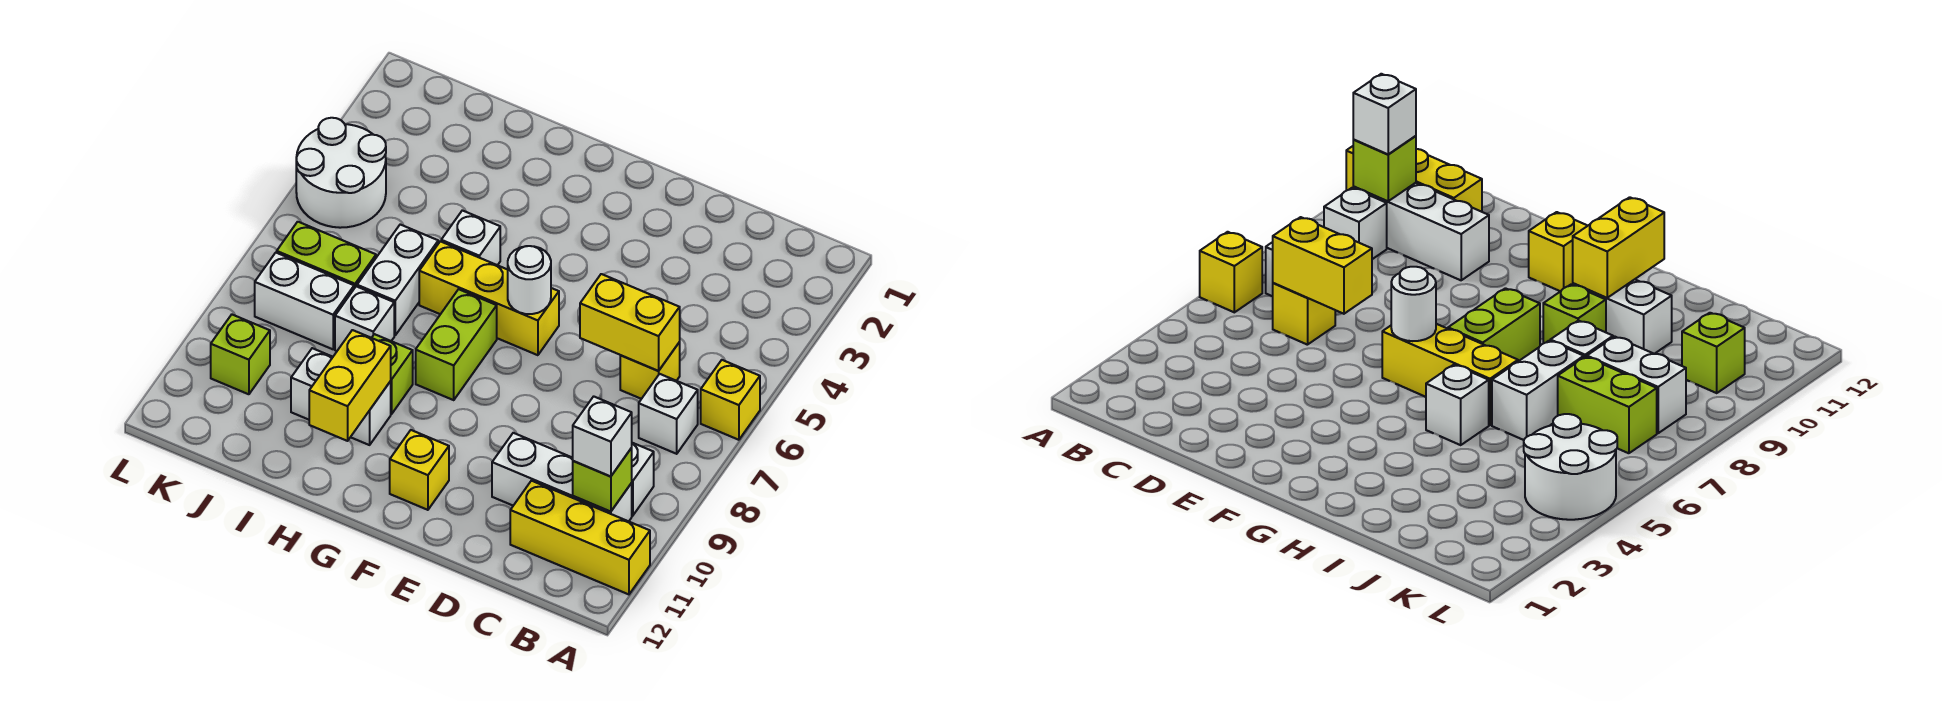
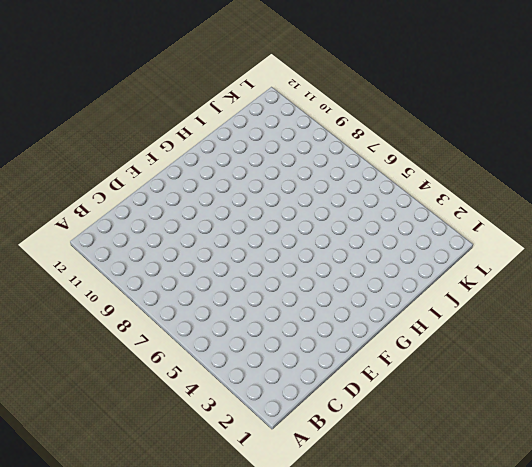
none -> yellow 1x1 brick [701,360,760,440]
none -> yellow 1x3 brick [510,481,650,594]
none -> white 1x1 brick [639,374,698,454]

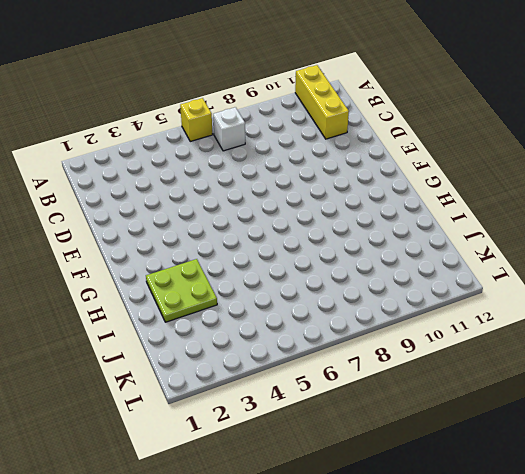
lime 2x2 plate [146,259,217,322] -> none
none -> white 1x1 brick [632,443,654,516]
none -> white 1x3 brick [492,433,632,521]
none -> yellow 1x1 brick [620,342,680,399]

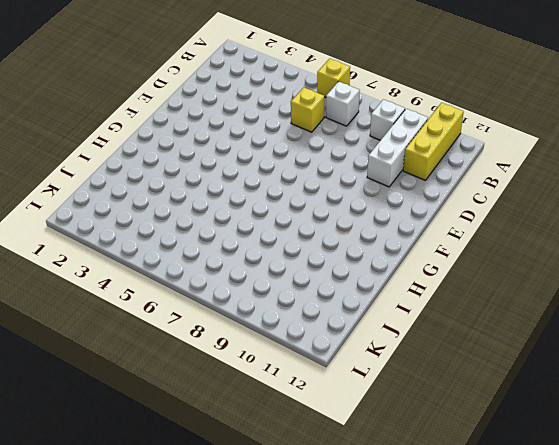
none -> yellow 1x3 brick [419,241,559,355]
none -> yellow 1x1 brick [390,430,449,510]
none -> lime 1x2 brick [416,289,497,400]

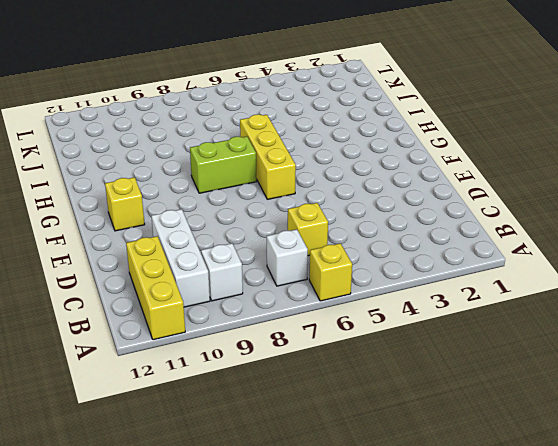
none -> white 1x1 brick [441,210,500,265]
none -> lime 1x1 brick [372,334,413,414]
none -> white 1x2 brick [291,348,391,445]

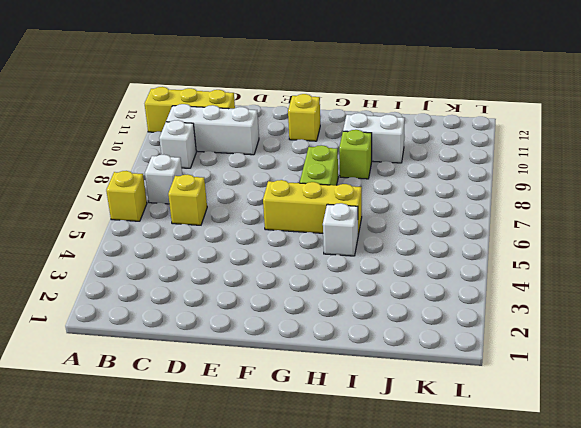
none -> white 1x2 brick [357,225,438,335]
none -> white 1x1 brick [335,286,394,351]
none -> lime 1x2 brick [277,222,376,288]

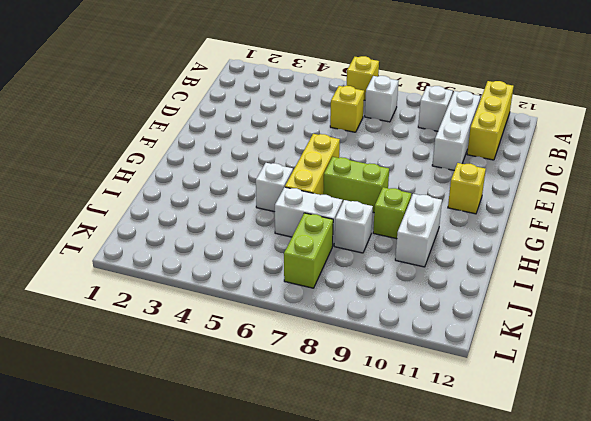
none -> white 1x2 brick [255,253,354,349]
none -> white 2x2 round brick [296,118,386,228]
none -> lime 1x1 brick [211,315,270,394]

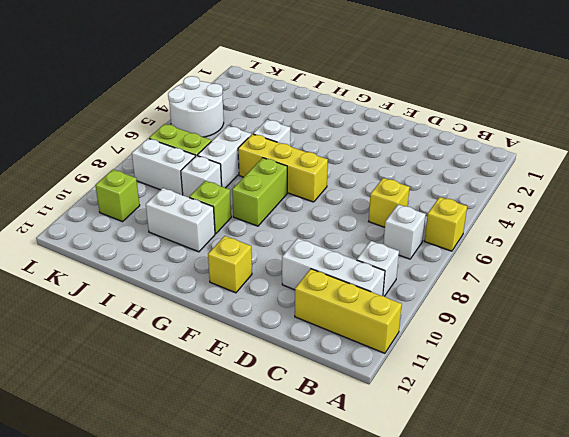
none -> lime 1x1 brick [573,448,632,512]
none -> yellow 1x2 brick [580,274,680,371]
none -> white 1x1 round brick [508,246,551,314]

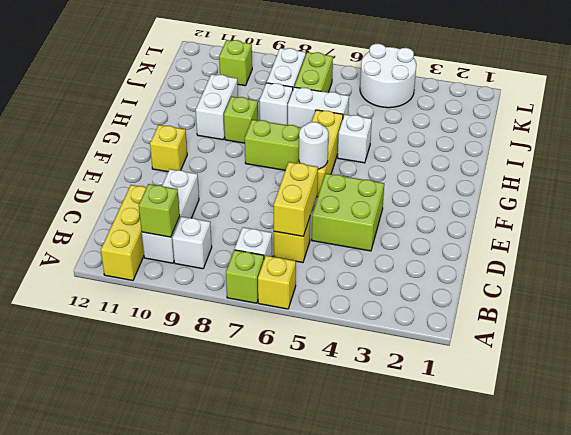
lime 1x1 brick [226,250,264,303] -> none
lime 2x2 brick [312,174,384,251] -> none
none -> yellow 1x2 brick [309,330,391,441]
none -> white 1x1 brick [573,396,632,477]

